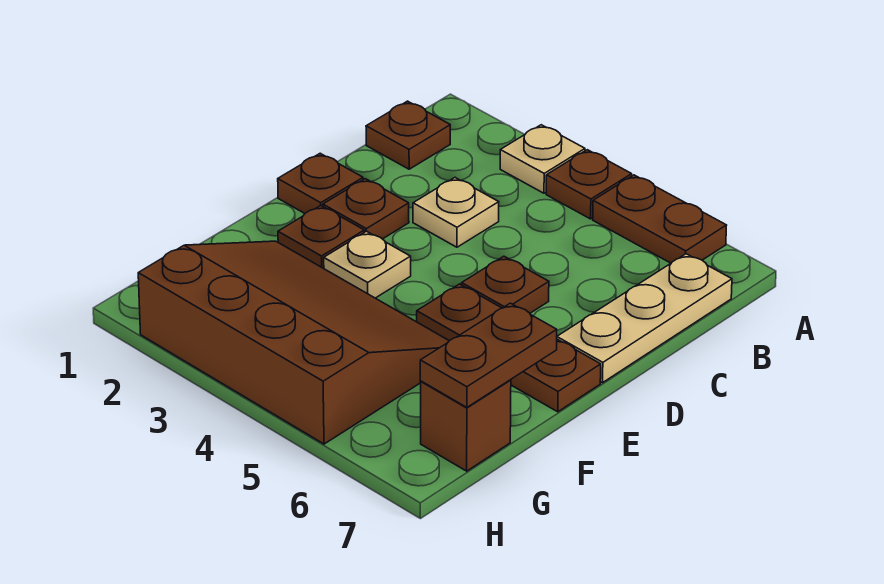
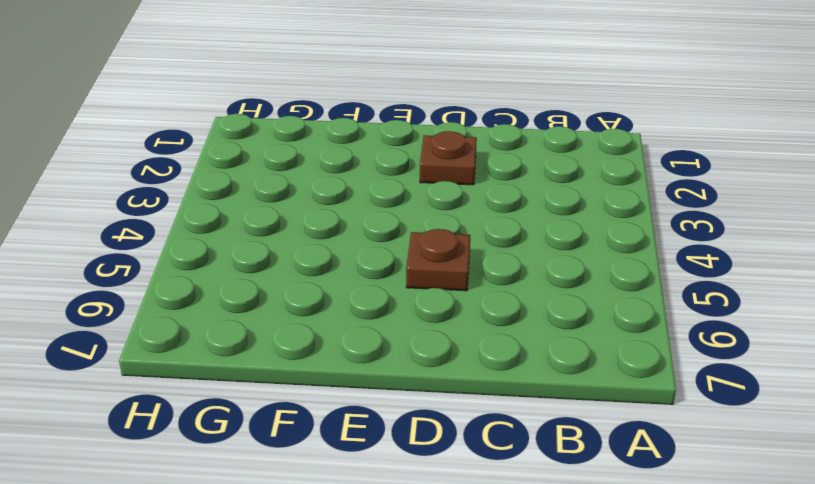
none -> tan 1x1 plate [500,125,585,193]
none -> brown 1x1 plate [546,150,632,219]
none -> brown 1x2 plate [593,175,727,263]

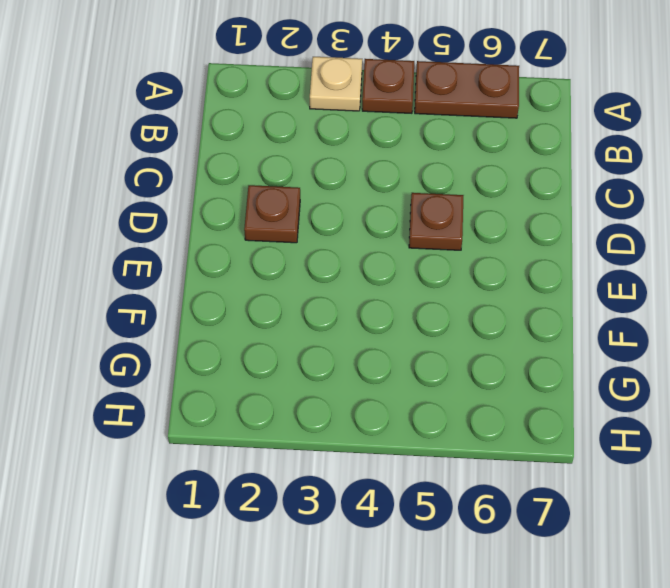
none -> brown 1x1 plate [366,101,450,169]
none -> tan 1x3 plate [557,254,732,383]
none -> tan 1x1 plate [413,178,499,247]

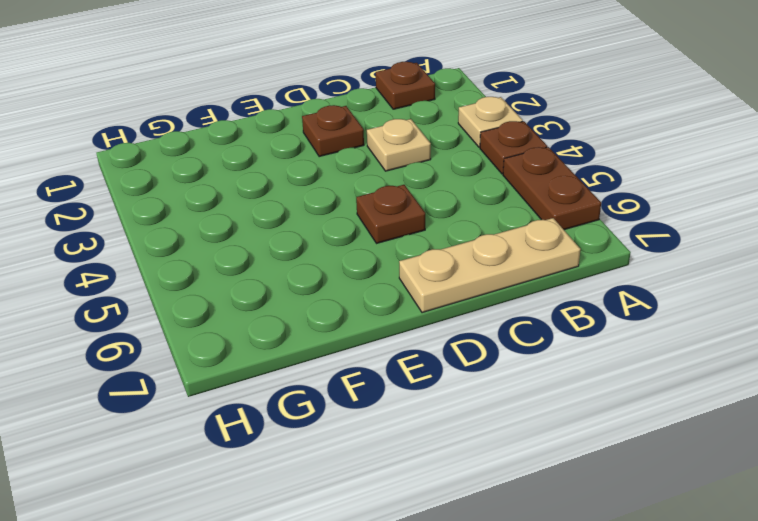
none -> brown 1x1 plate [278,153,363,213]
none -> brown 1x1 plate [278,206,364,268]
none -> tan 1x1 plate [324,231,411,298]

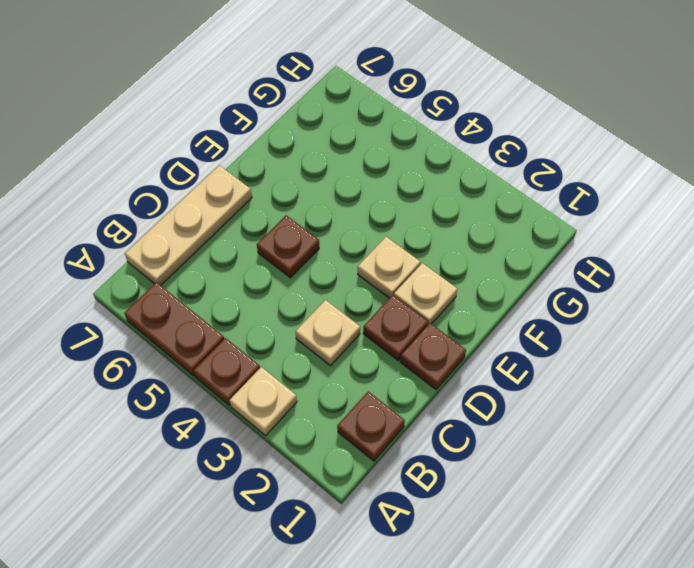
tan 1x1 plate [394,263,457,324] -> brown 1x1 plate [278,206,364,268]
none -> brown 1x3 plate [417,284,601,412]
none -> brown 3x4 slope [138,241,449,444]
none -> brown 1x1 brick [421,380,511,471]

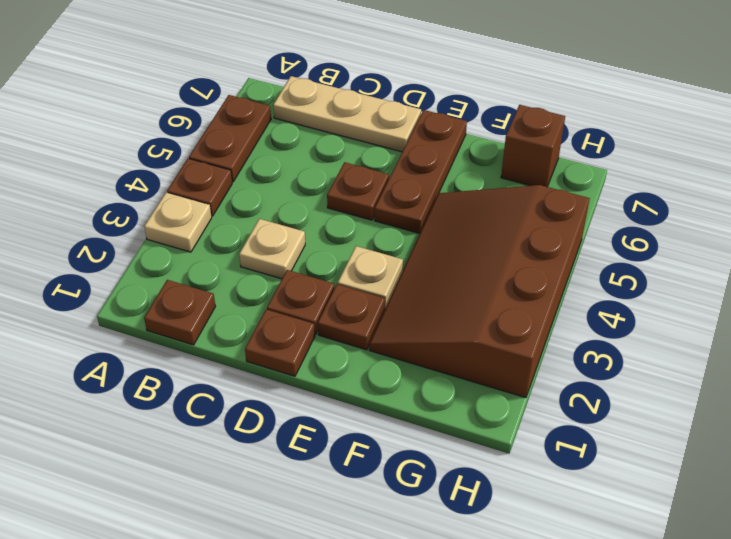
none -> brown 1x2 plate [420,303,557,407]

